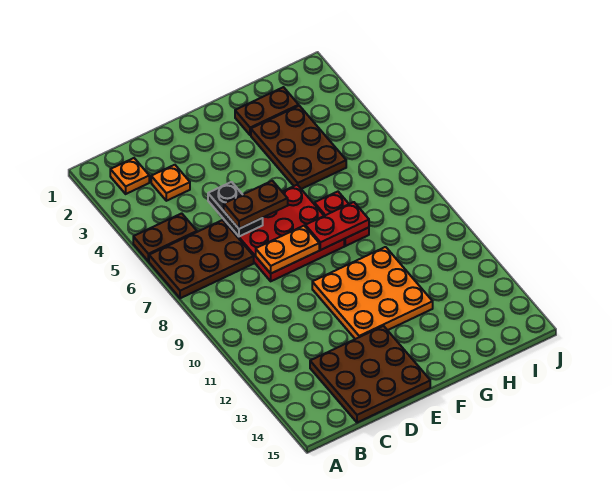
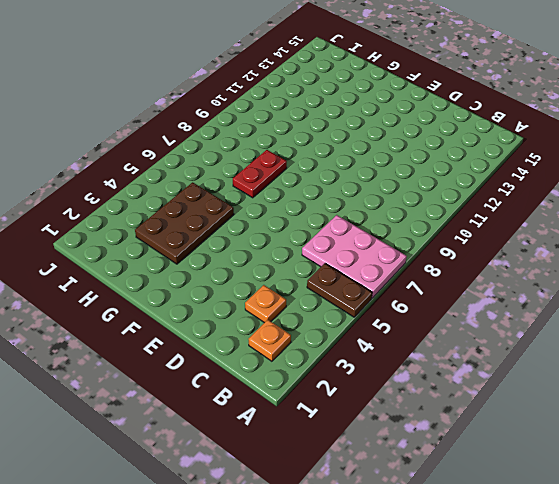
pink 2x3 plate [302,215,407,298] -> brown 2x3 plate [149,220,254,298]
none -> brown 3x3 plate [310,326,430,423]
none -> red 3x3 plate [224,185,344,281]
none -> orange 3x3 plate [312,247,433,339]

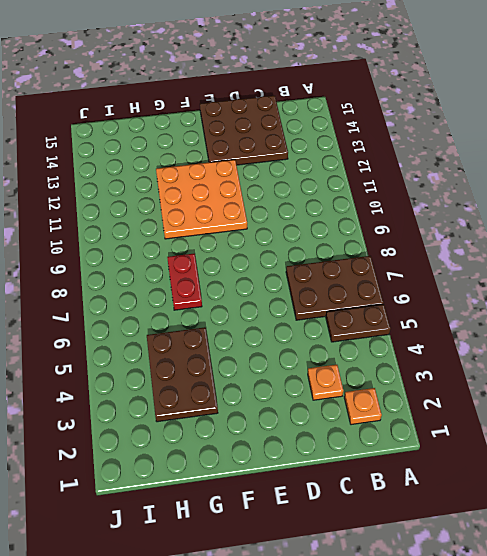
none -> red 3x3 plate [224,185,344,281]
none -> brown 1x2 plate [235,87,299,135]
none -> black 1x2 plate [208,182,263,236]

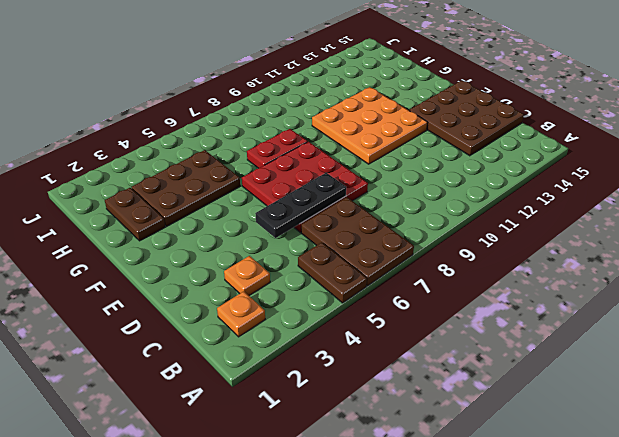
black 1x3 plate [255,173,346,238] -> black 1x2 plate [208,182,263,236]
none -> orange 1x2 plate [256,226,319,273]
none -> red 1x2 plate [305,202,369,250]
none -> brown 1x2 plate [224,181,288,229]

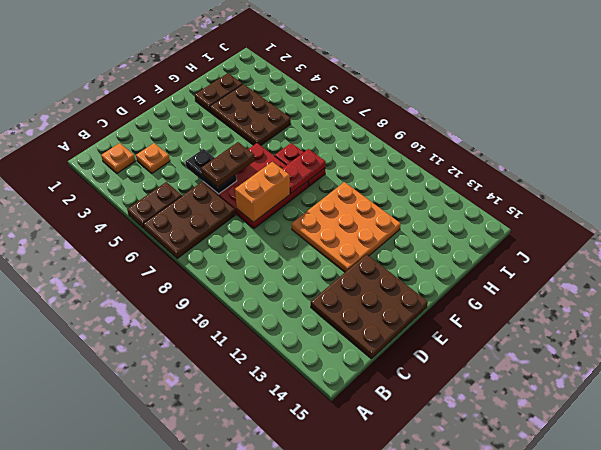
orange 1x2 brick [235,162,290,222] -> orange 1x2 plate [256,226,319,273]

